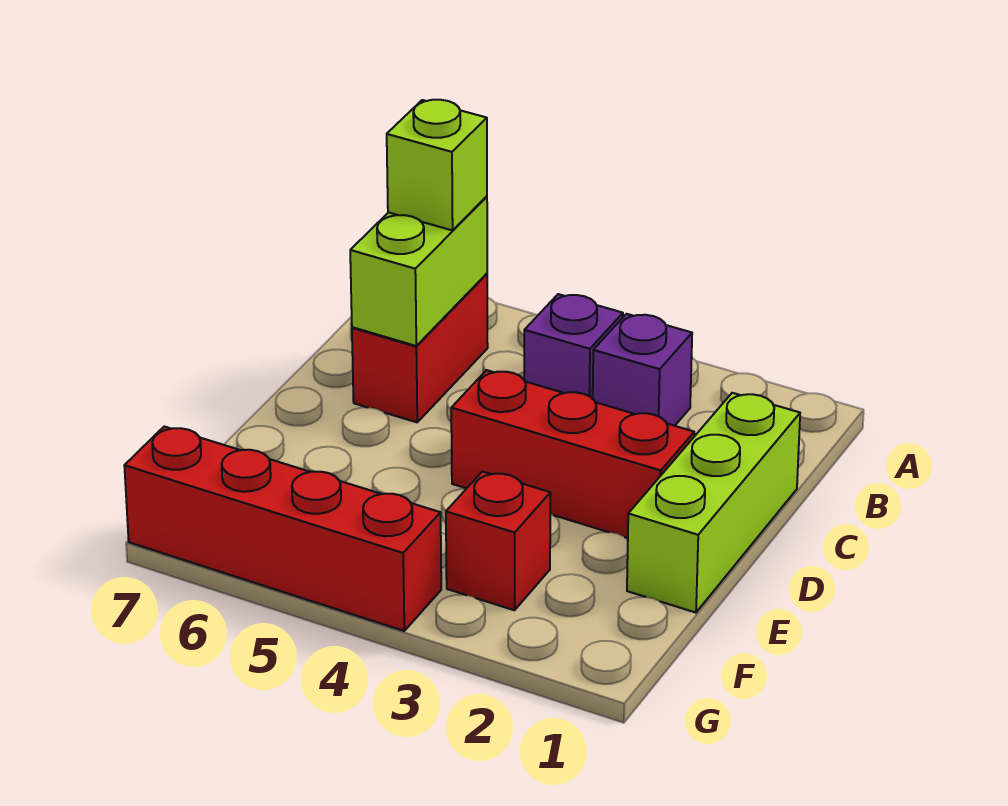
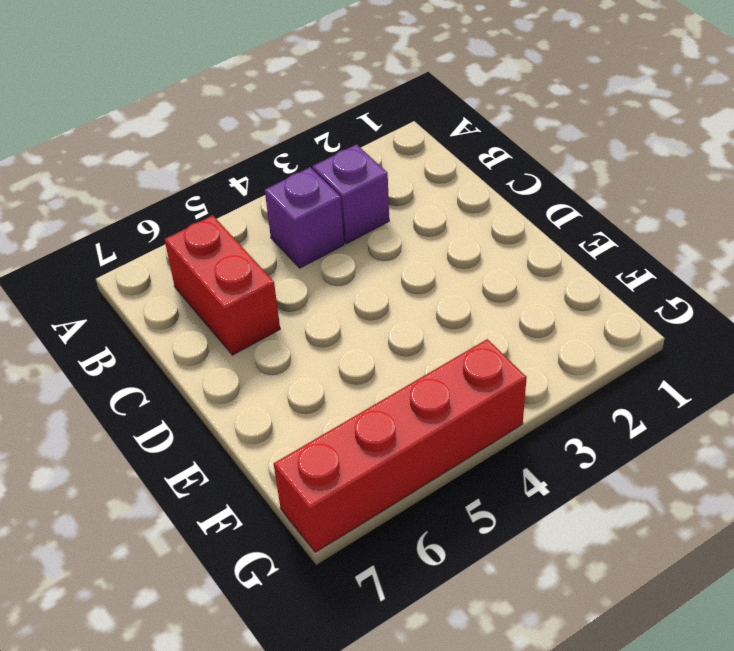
none -> lime 1x3 brick [627,393,800,613]
none -> red 1x3 brick [451,370,694,538]

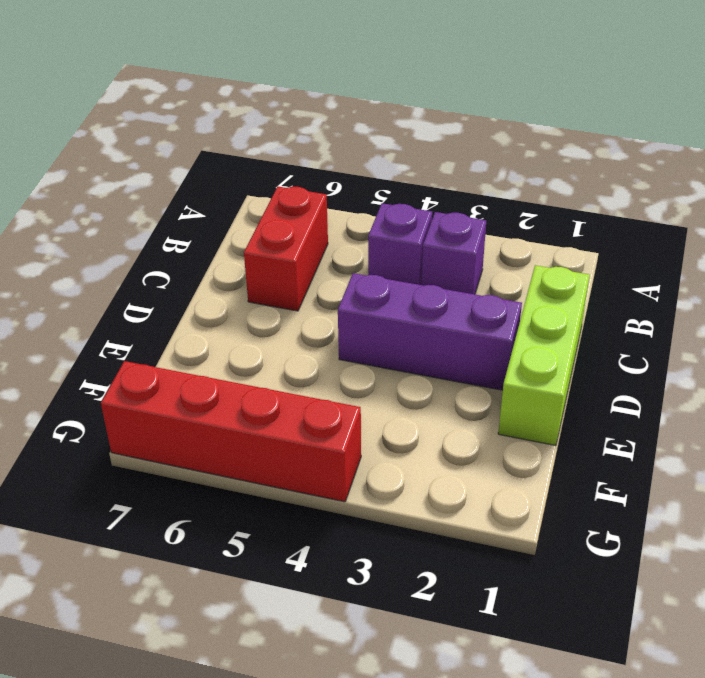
purple 1x3 brick [338,273,522,390] -> red 1x3 brick [451,370,694,538]
none -> red 1x1 brick [446,472,551,610]
none -> lime 1x2 brick [350,196,487,346]

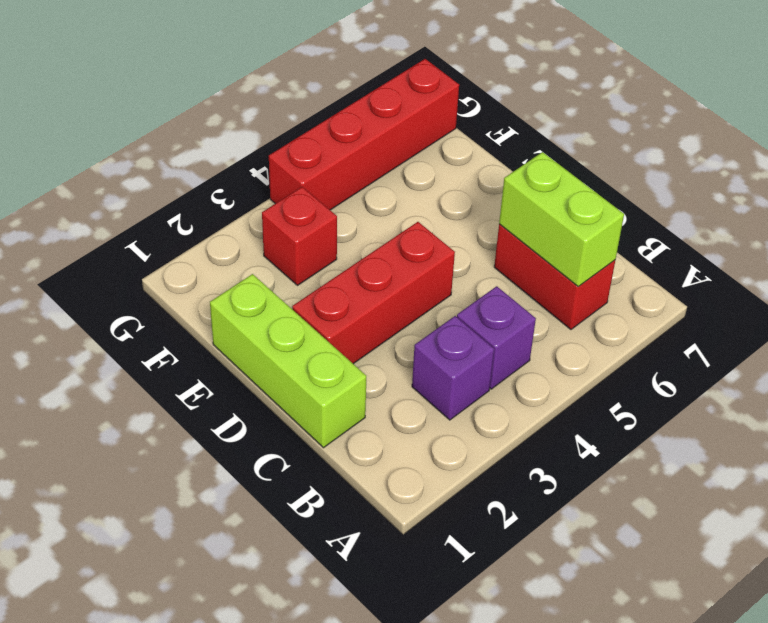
none -> lime 1x1 brick [387,100,487,230]

